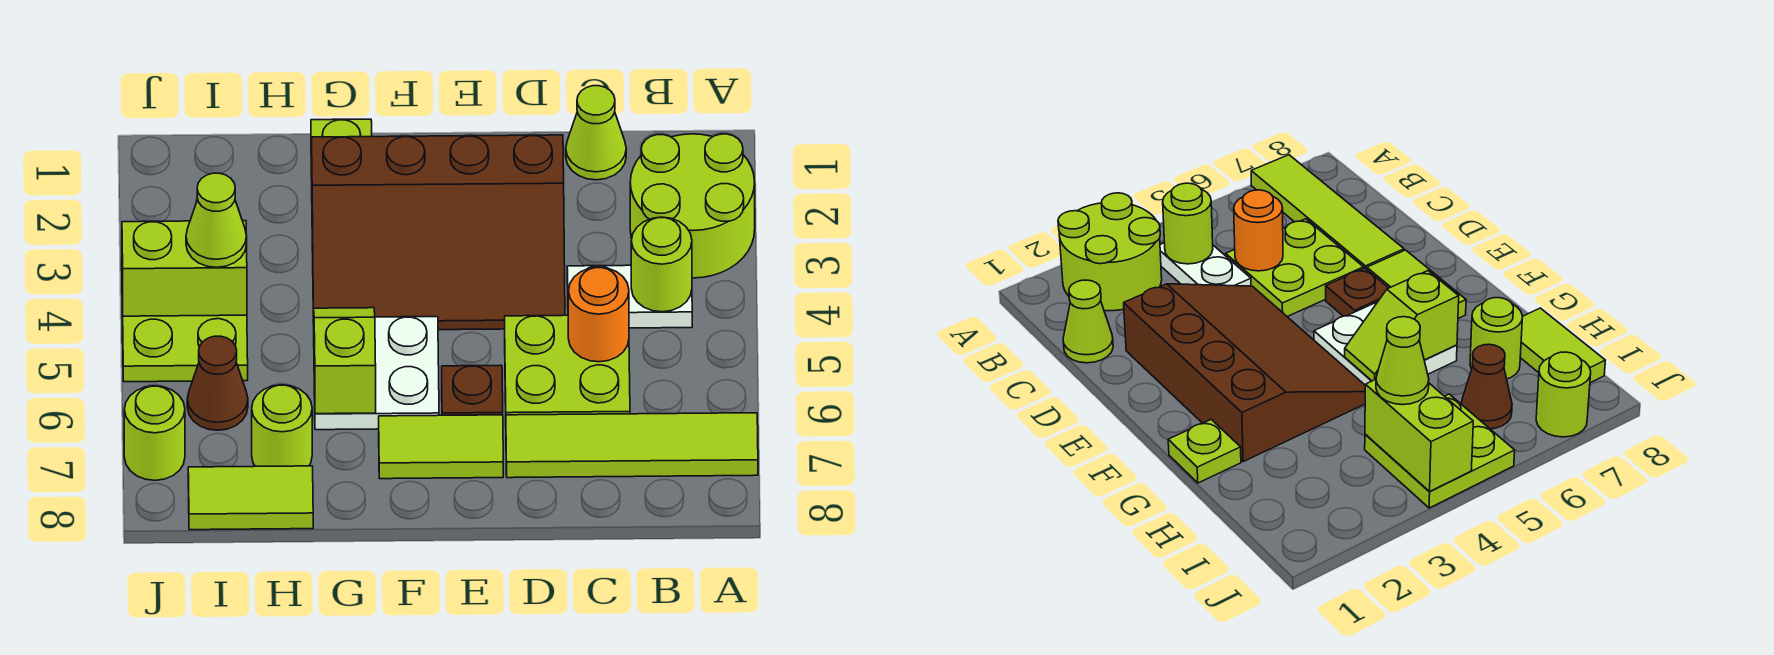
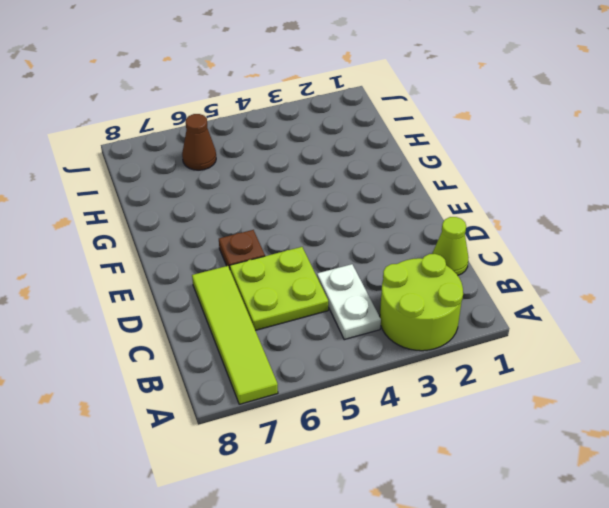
none -> brown 3x4 slope [311,135,565,330]
none -> lime 1x2 tile [379,415,503,479]
none -> white 2x2 plate [314,317,439,430]

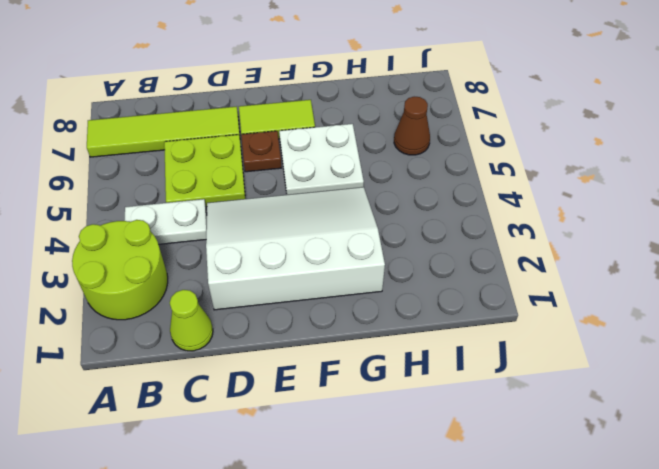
white 3x4 slope [206,187,385,310] -> brown 3x4 slope [311,135,565,330]
none -> lime 1x1 plate [311,119,372,178]
none -> lime 1x1 round brick [252,385,312,466]
none -> lime 1x2 tile [188,466,313,530]

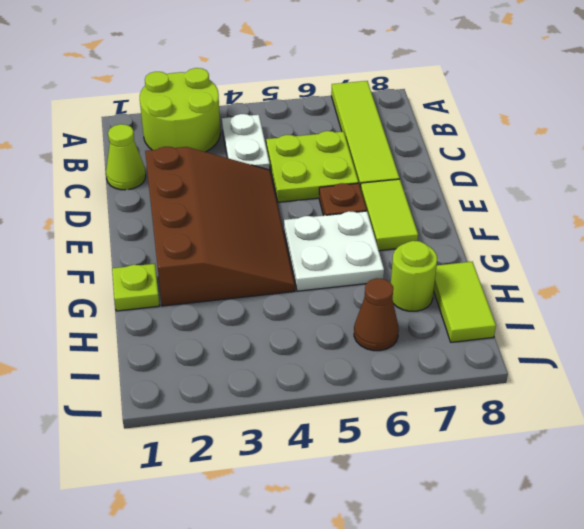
none -> lime 2x2 plate [122,302,248,382]
none -> lime 1x1 round brick [124,386,185,480]
none -> lime 1x1 round brick [631,217,692,312]

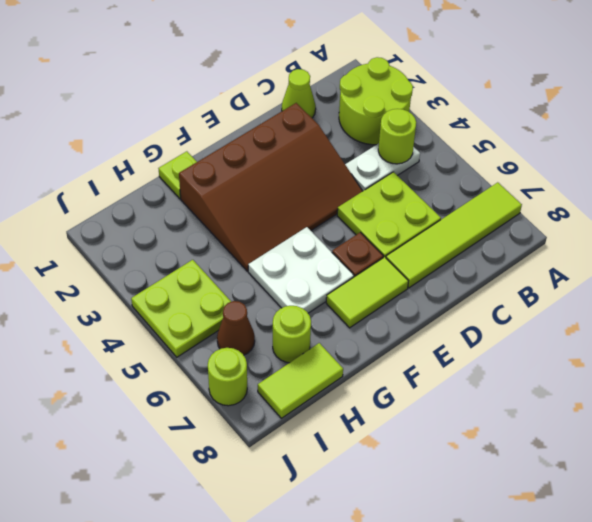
none -> orange 1x1 round brick [568,267,629,362]
none -> lime 1x2 slope [313,308,376,414]
none -> lime 1x2 brick [122,221,247,316]

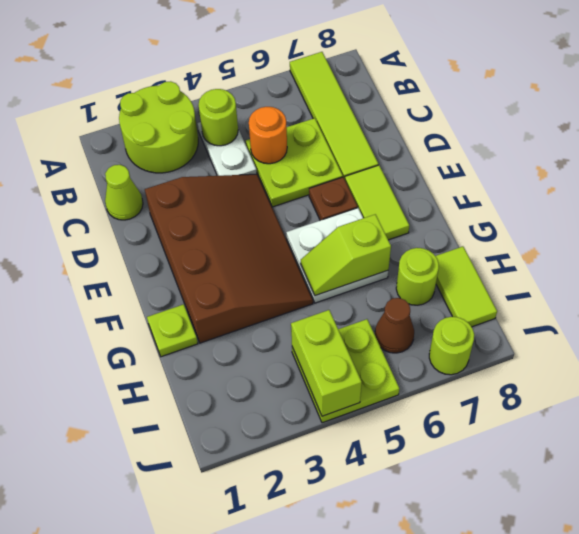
none -> lime 1x1 cone [186,173,247,267]

